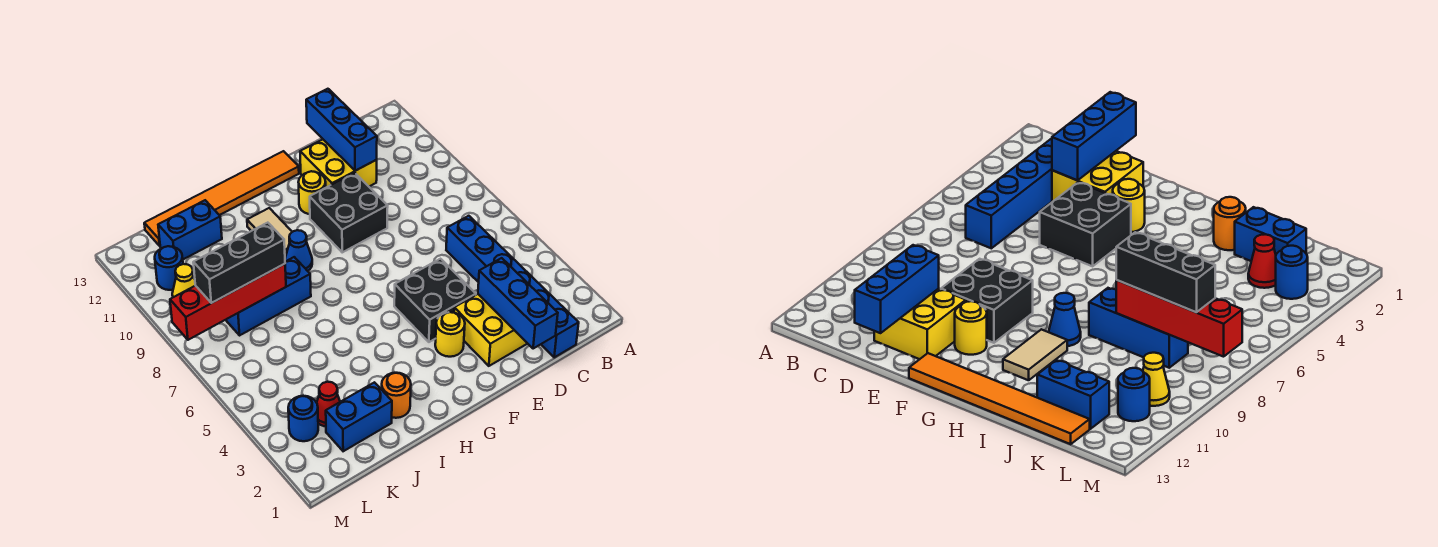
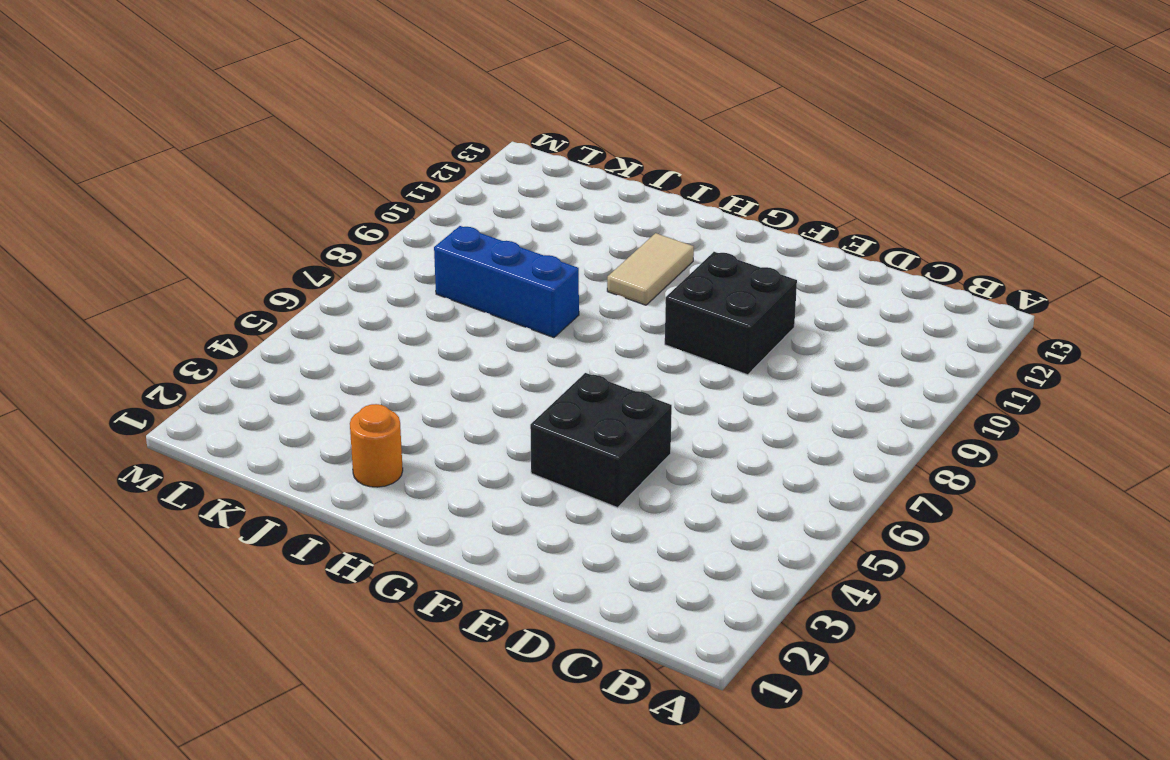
none -> blue 1x6 brick [446,216,579,357]
none -> yellow 2x2 brick [454,294,528,366]
none -> yellow 2x2 brick [300,139,377,187]

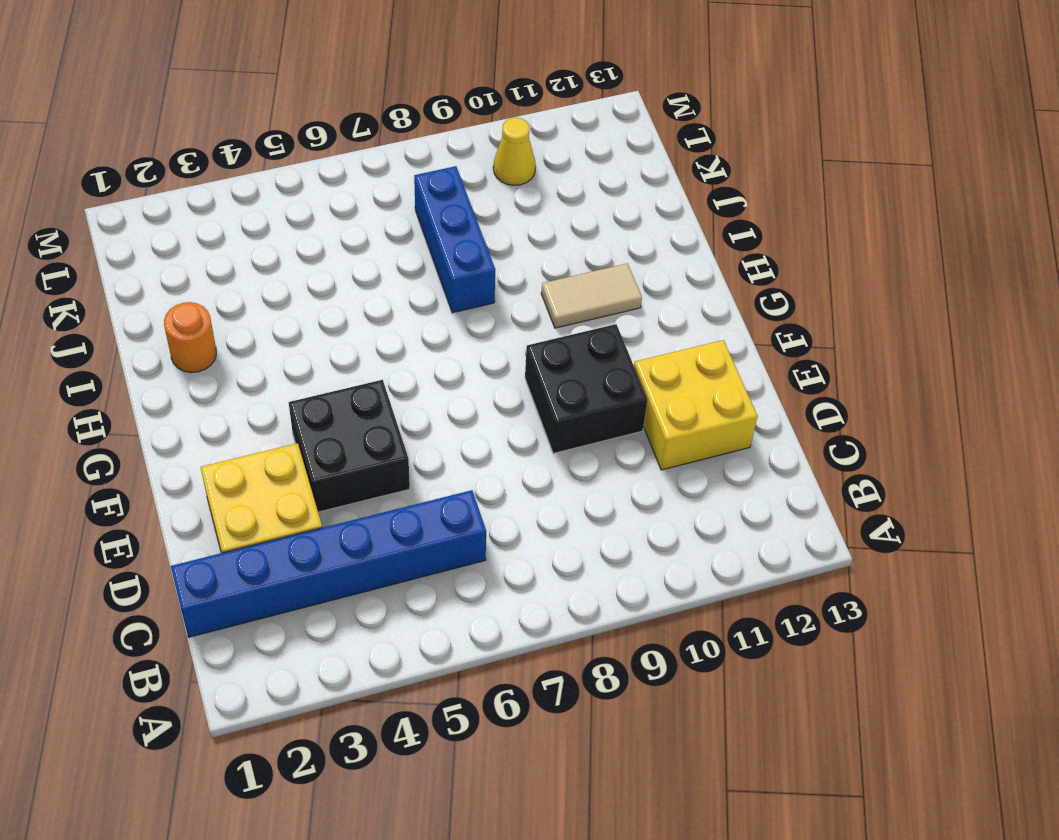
none -> yellow 1x1 round brick [435,312,465,357]
none -> yellow 1x1 round brick [299,171,326,214]
none -> orange 1x6 tile [144,151,299,246]

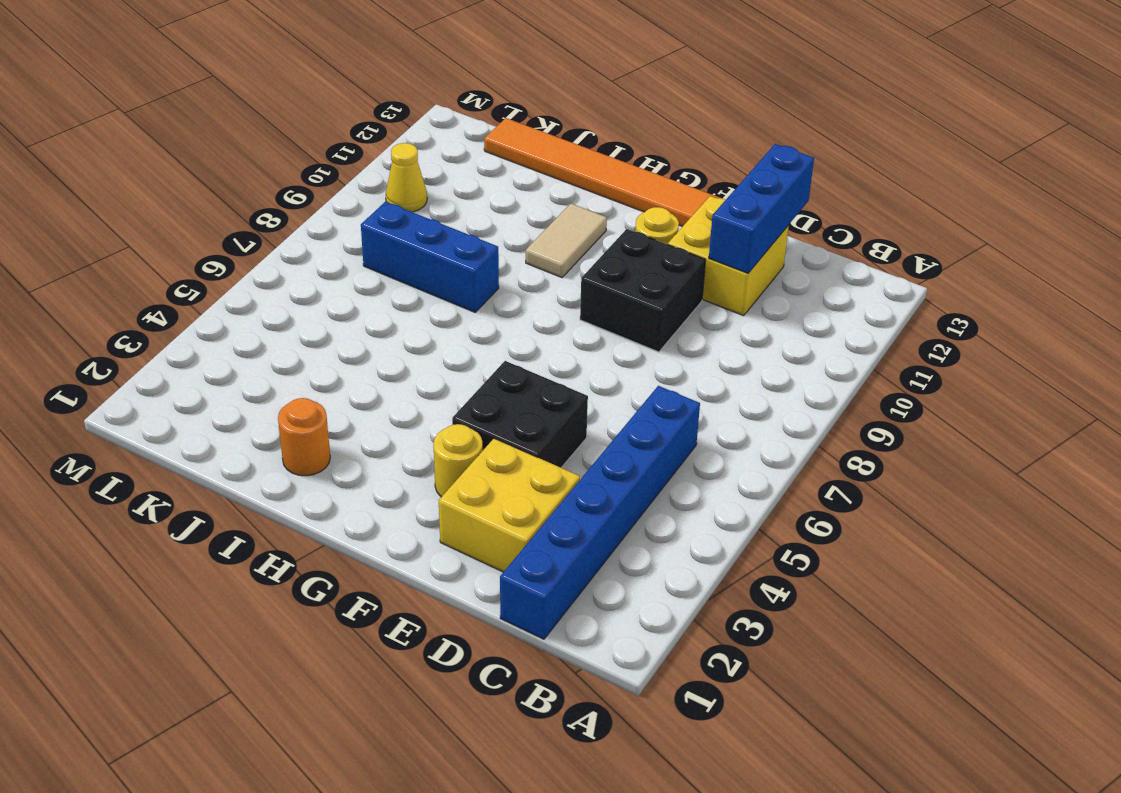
none -> blue 1x1 cone [285,230,312,271]
none -> blue 1x2 brick [326,382,392,451]
none -> blue 1x2 brick [158,200,222,259]

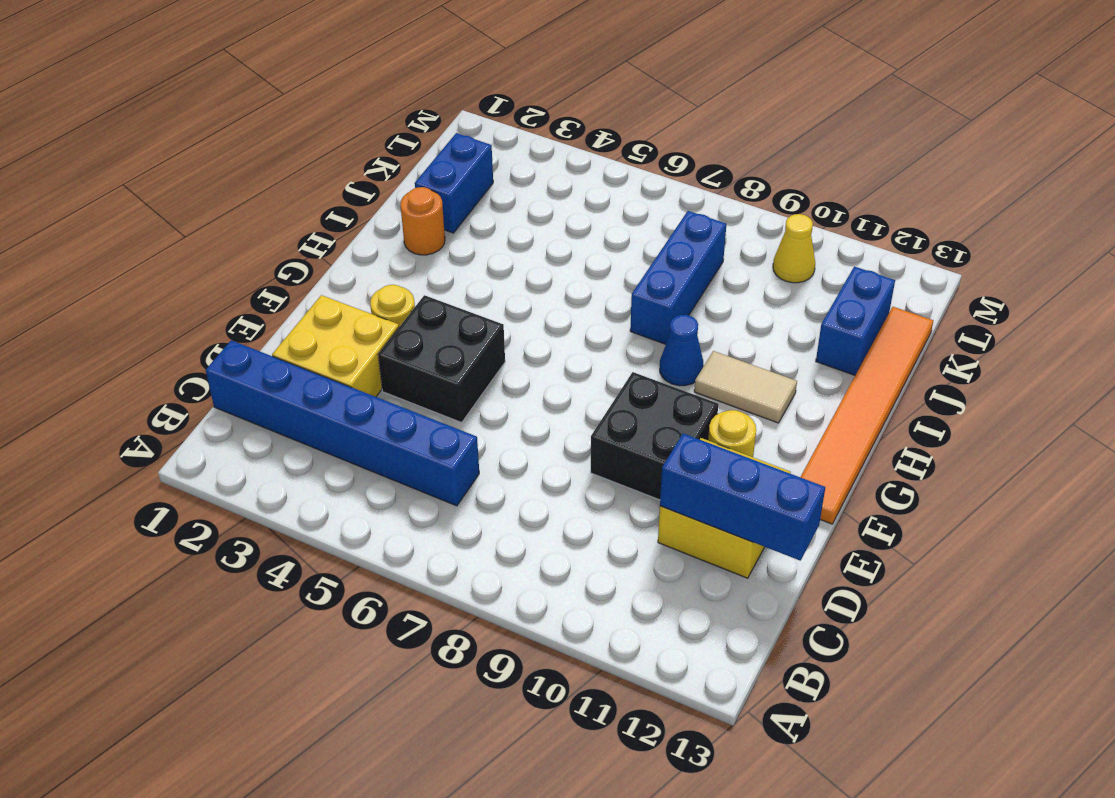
none -> red 1x1 cone [317,382,340,427]
none -> blue 1x1 round brick [288,396,318,441]
none -> blue 1x1 round brick [155,246,183,290]

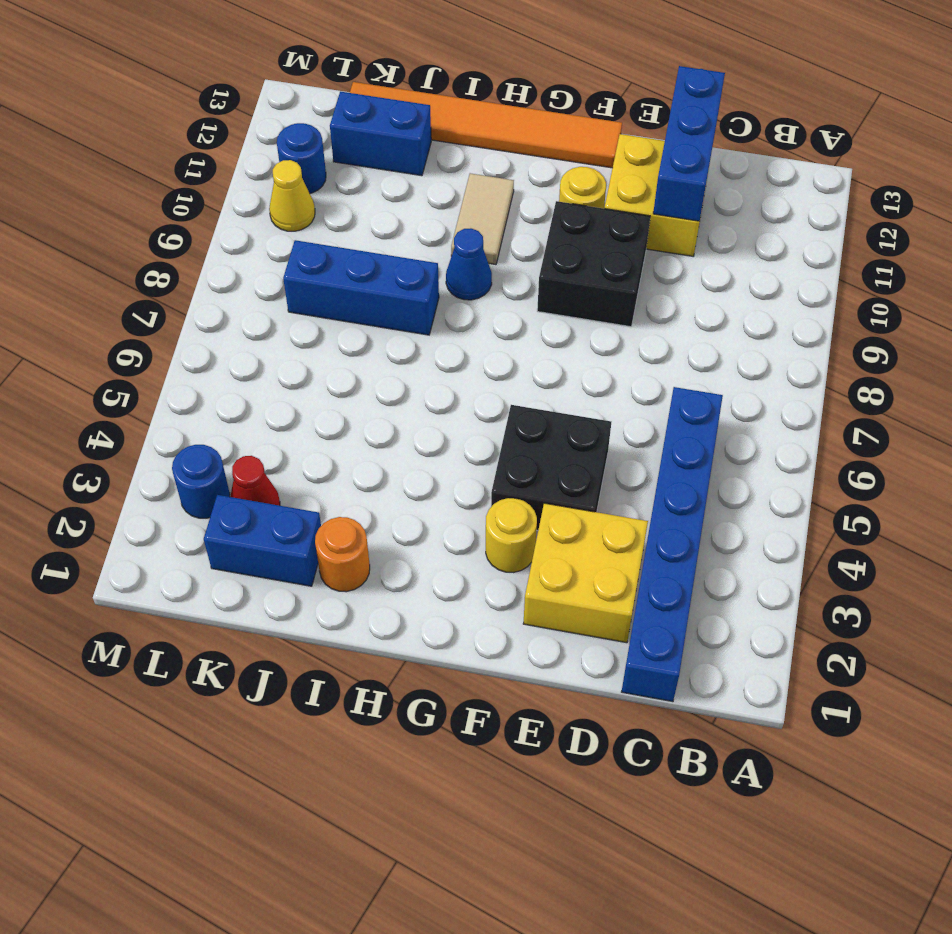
none -> blue 1x3 brick [478,258,558,349]
none -> red 1x4 brick [170,264,286,340]
none -> black 1x3 brick [193,223,285,303]

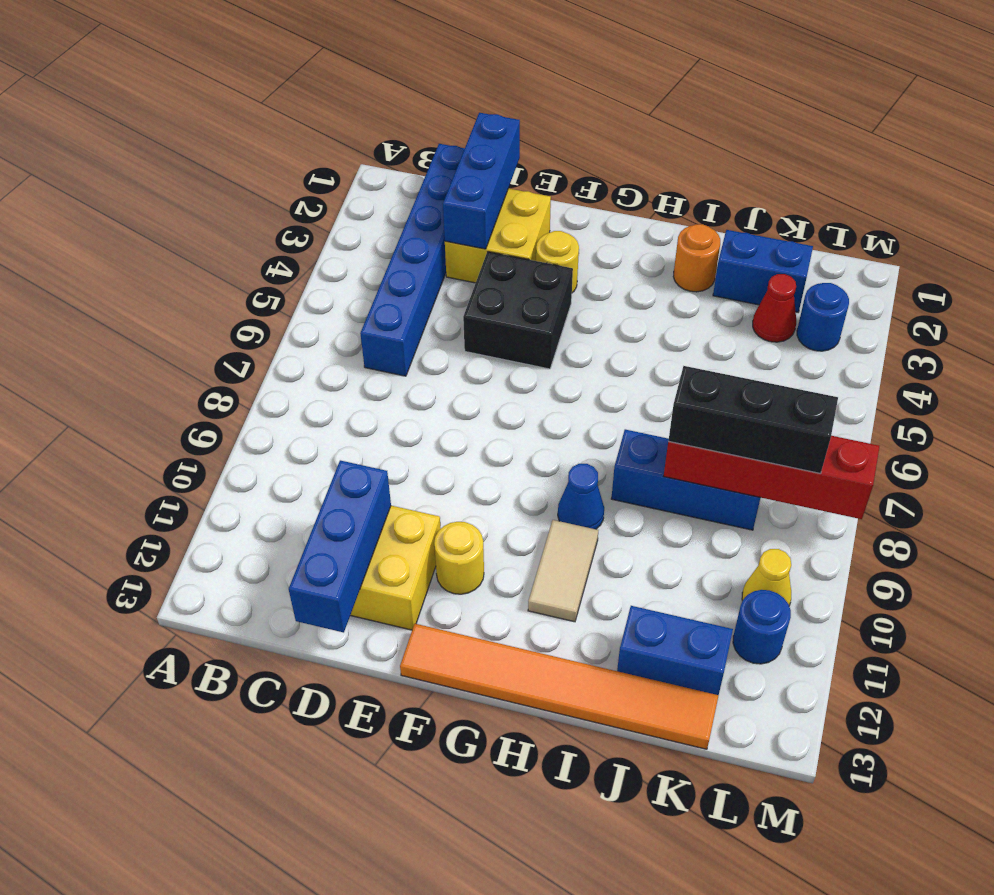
none -> black 2x2 brick [310,173,388,252]

